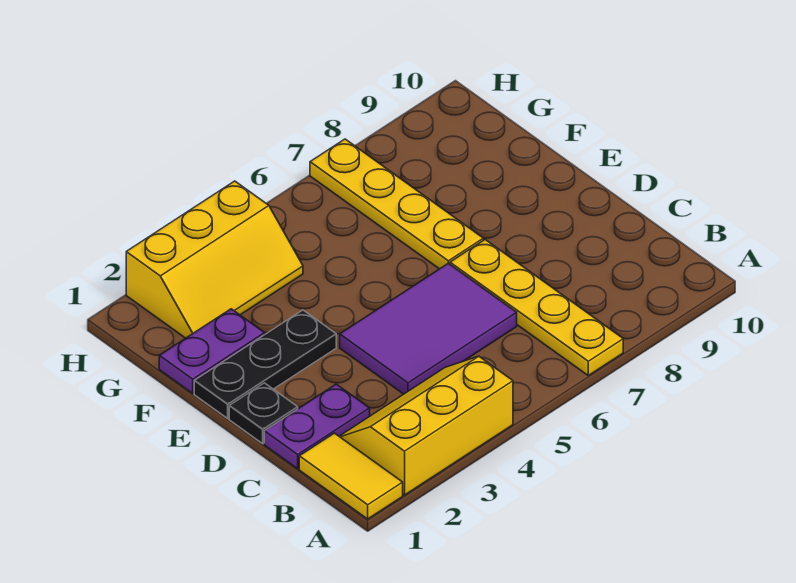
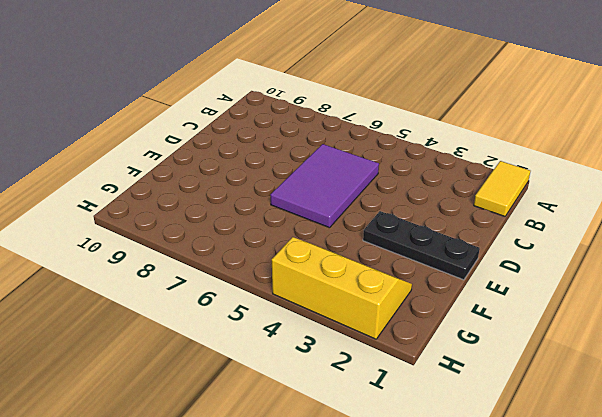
purple 2x3 tile [270,144,379,228] -> purple 2x3 tile turned to [340,263,517,394]
none -> yellow 2x3 slope [339,356,513,495]
none -> yellow 1x4 plate [450,240,623,376]

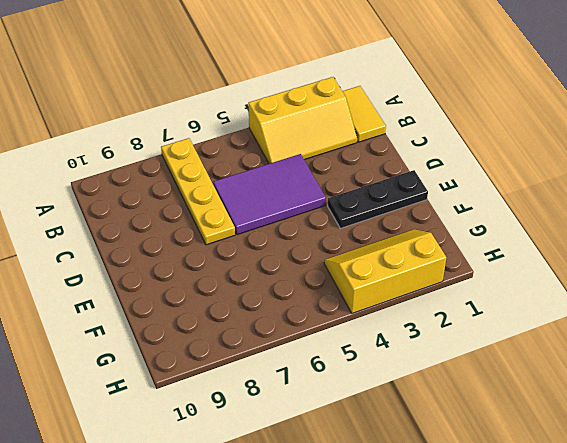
none -> purple 1x2 plate [264,384,370,469]
none -> black 1x1 plate [229,383,298,444]

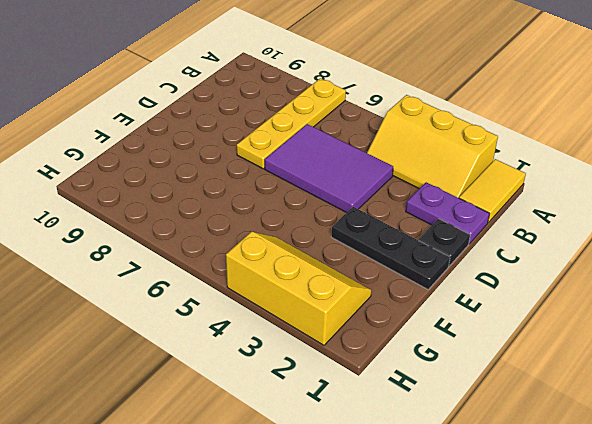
none -> yellow 1x4 plate [310,139,483,269]
none -> purple 1x2 plate [159,309,265,393]

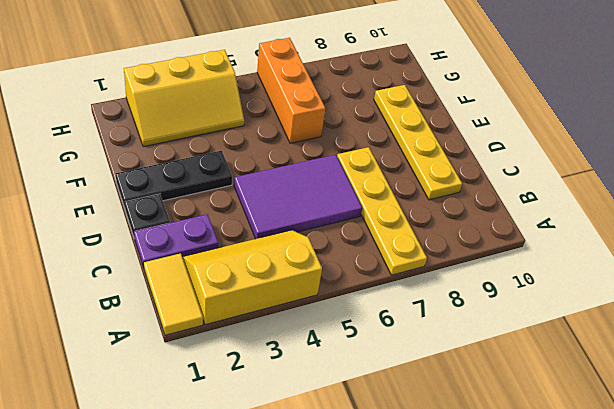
yellow 1x4 plate [374,85,462,200] -> yellow 1x4 plate moved to [310,139,483,269]
orange 1x3 brick [257,38,325,143] -> none
none -> purple 1x2 plate [159,309,265,393]

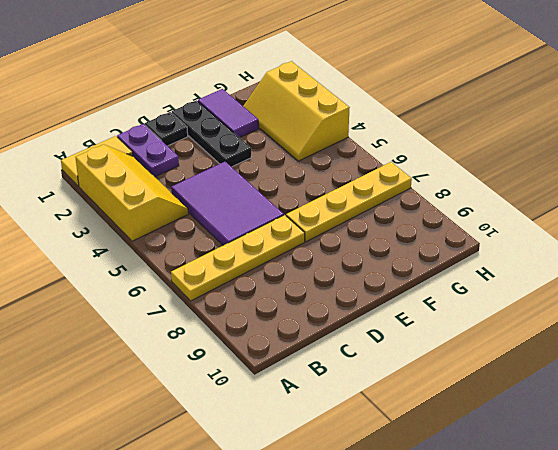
purple 1x2 tile [198,89,259,138] -> purple 1x2 plate [159,309,265,393]

